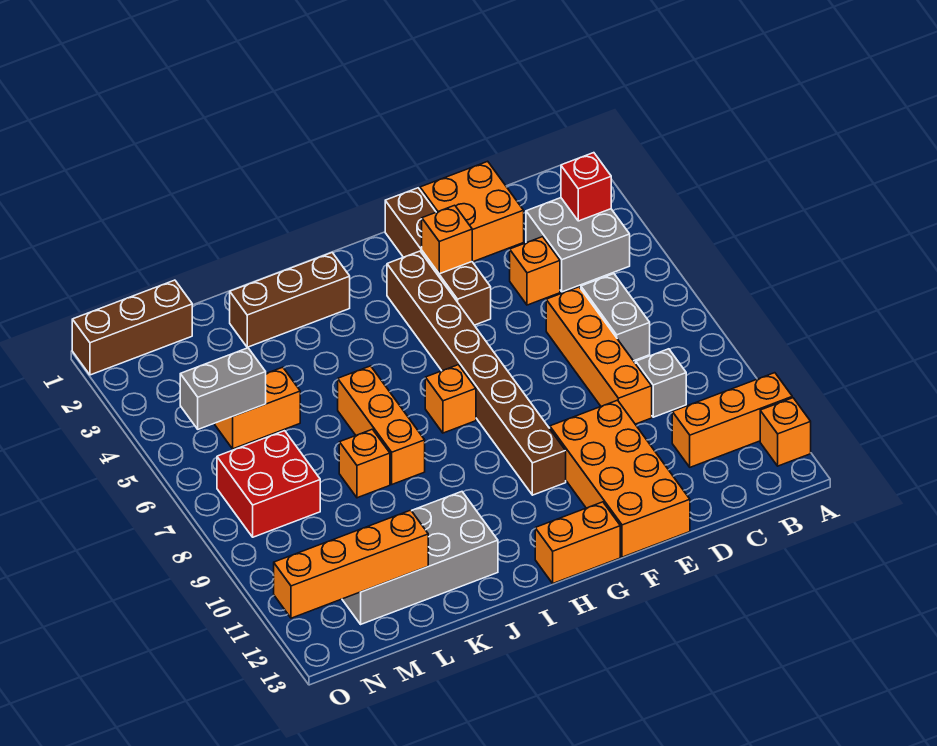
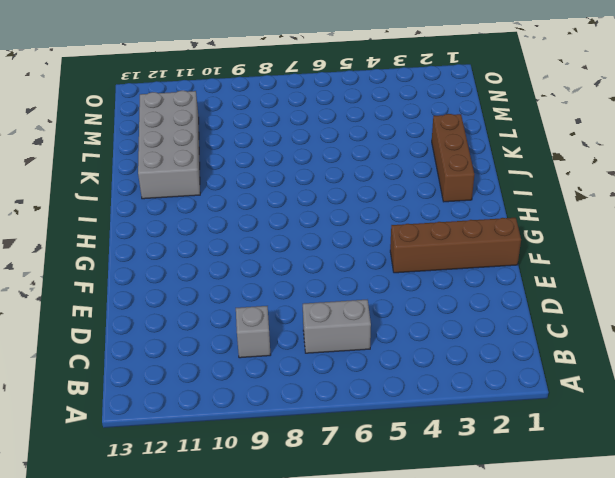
none -> orange 1x3 brick [672,373,792,467]
none -> orange 1x1 brick [760,398,811,466]
none -> grey 2x2 brick [526,198,630,292]

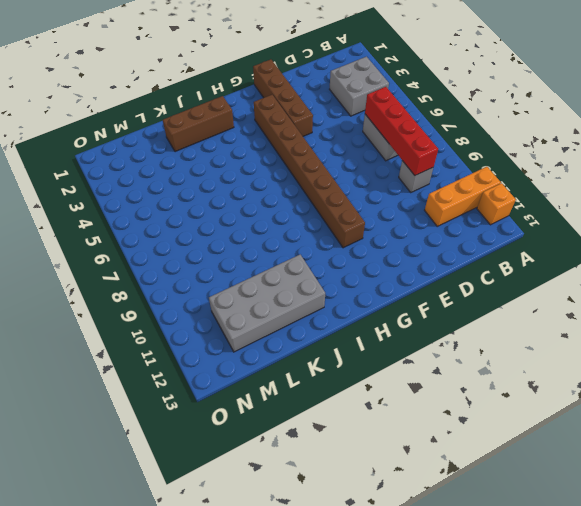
red 1x4 brick [365,87,438,175] -> none
none -> orange 2x2 brick [420,161,524,262]
none -> orange 1x1 brick [510,237,560,305]
none -> orange 1x4 brick [546,287,652,424]

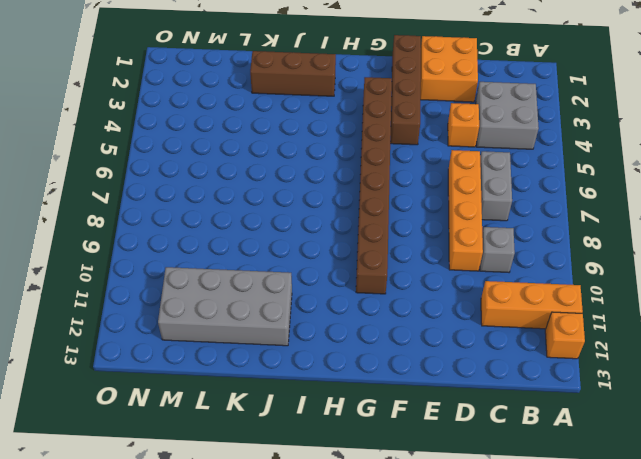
none -> orange 2x4 brick [550,400,690,557]
none -> orange 1x2 brick [535,502,620,583]
none -> orange 1x1 brick [425,365,476,433]

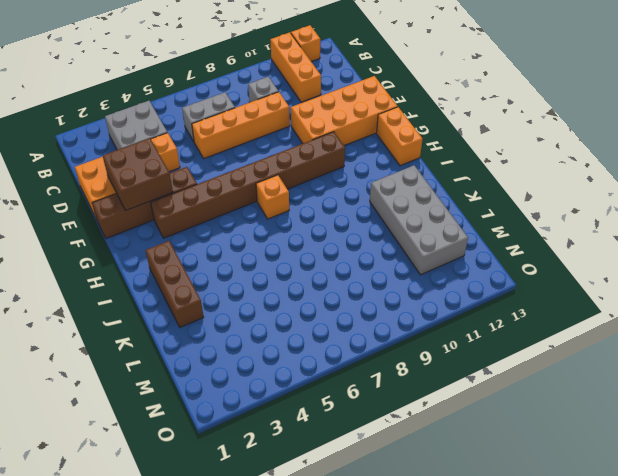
brown 2x2 brick [103,138,173,211] -> orange 1x1 brick [422,205,472,274]
none -> orange 1x3 brick [338,366,425,484]
none -> orange 1x1 brick [339,429,390,498]
none -> orange 1x2 brick [215,367,300,449]

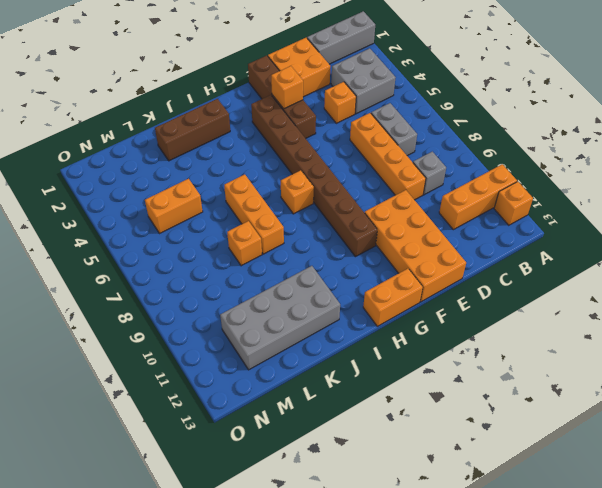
grey 1x3 brick [307,11,375,64] -> none
none -> brown 1x3 brick [72,280,192,375]
none -> red 2x2 brick [217,431,320,537]
none -> red 1x1 brick [561,153,611,221]

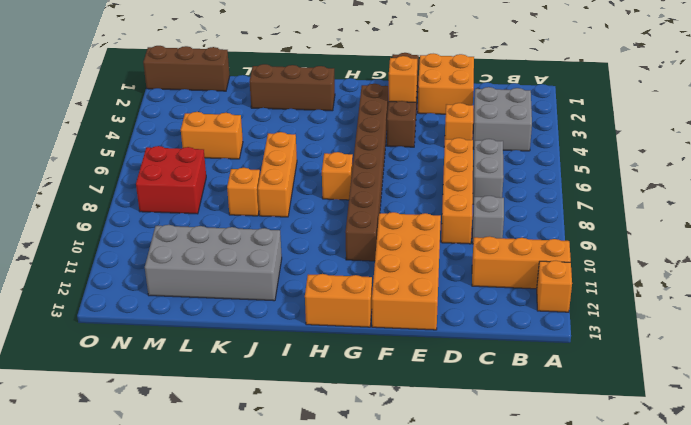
none -> red 1x1 brick [561,153,611,221]
none -> orange 1x4 brick [274,510,428,618]
none -> grey 1x2 brick [180,348,266,429]

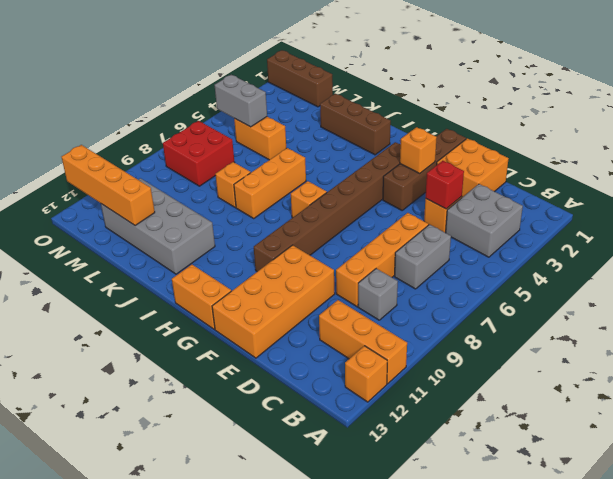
red 1x1 brick [425,161,464,209] -> red 1x1 brick moved to [561,153,611,221]

